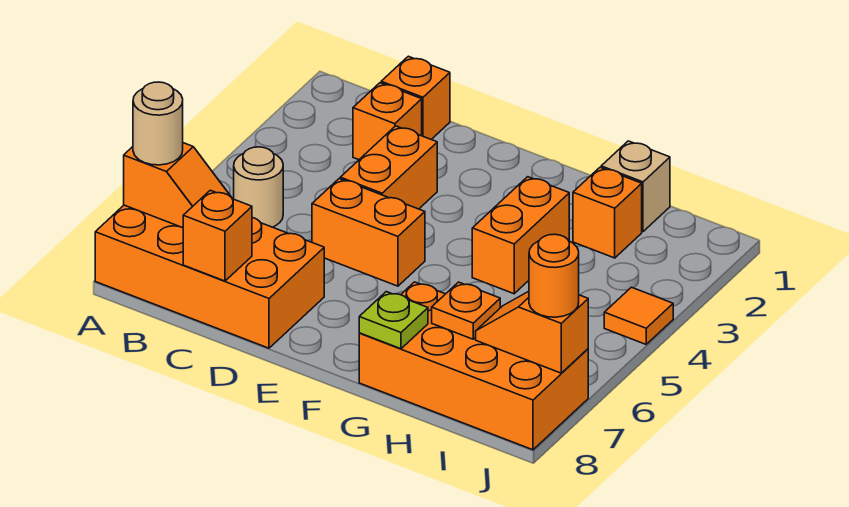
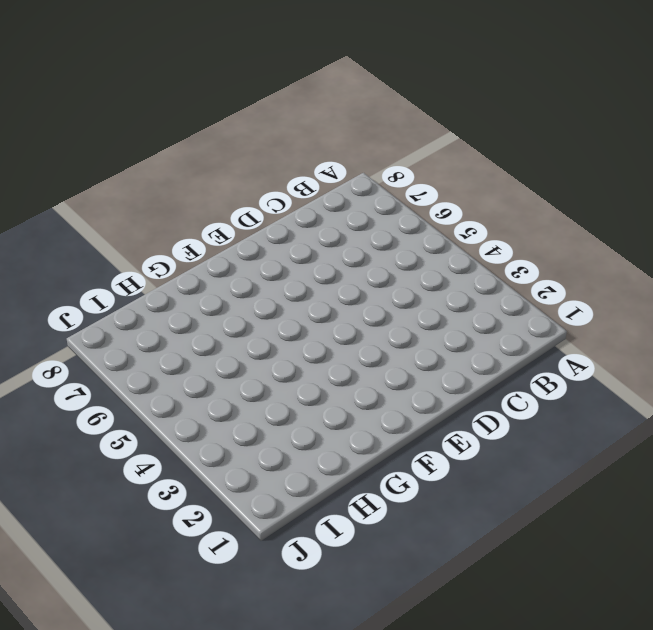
none -> orange 2x4 brick [95,205,324,348]
none -> tan 1x1 round brick [234,147,283,227]
none -> orange 1x1 brick [381,56,450,139]

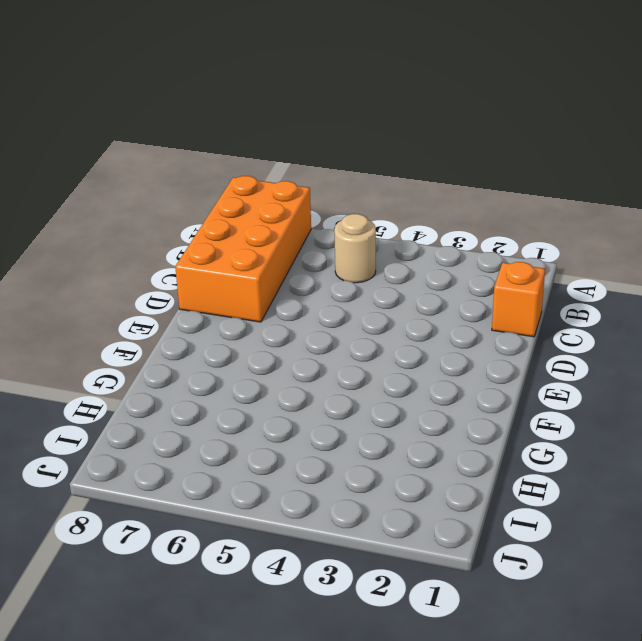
none -> orange 1x1 brick [353,83,422,160]
none -> orange 1x2 brick [340,126,437,209]
none -> orange 1x2 brick [312,179,425,286]

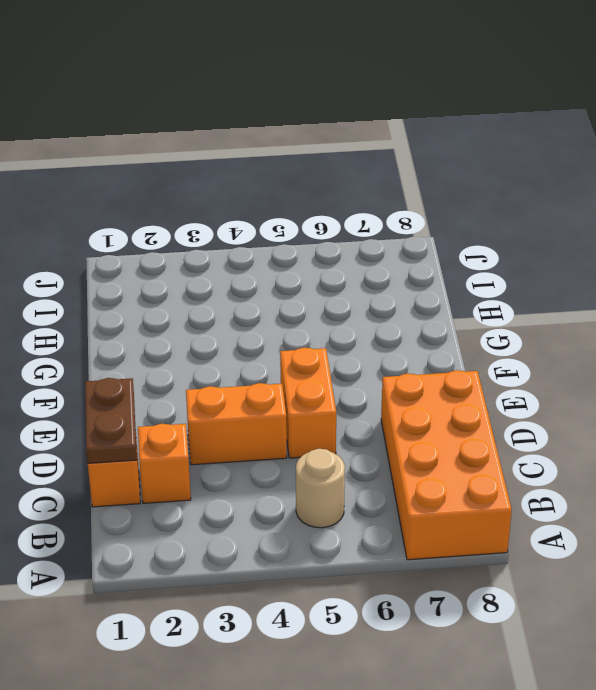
brown 1x2 plate [85,378,137,463] -> none
none -> orange 1x2 brick [472,177,569,294]
none -> orange 2x4 brick [359,282,588,450]
none -> tan 1x1 brick [601,141,670,232]

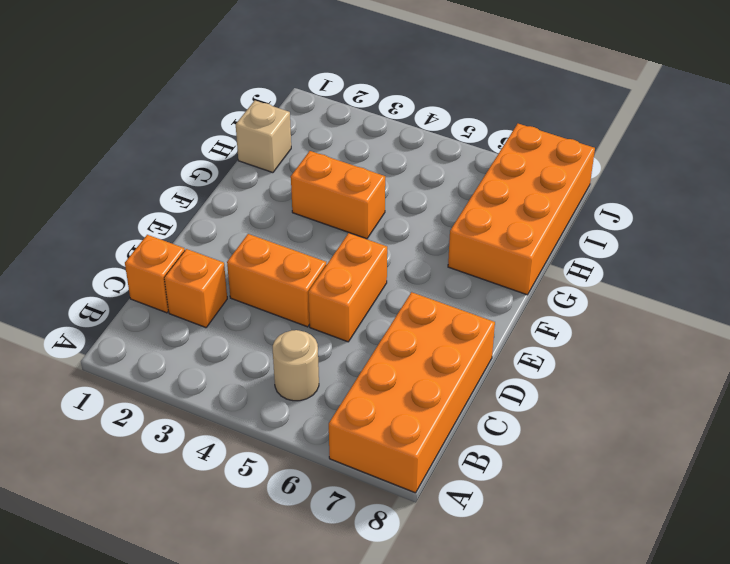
none -> orange 1x1 brick [573,167,642,258]
none -> orange 1x1 tile [604,287,673,344]
none -> orange 1x2 slope [124,143,232,228]

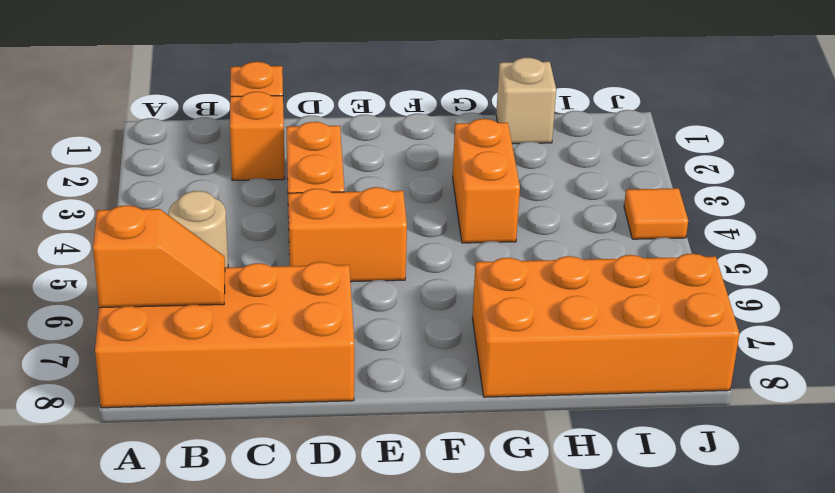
none -> orange 1x1 brick [573,167,642,258]
none -> orange 1x1 brick [183,190,252,281]
none -> lime 1x1 plate [359,292,428,349]

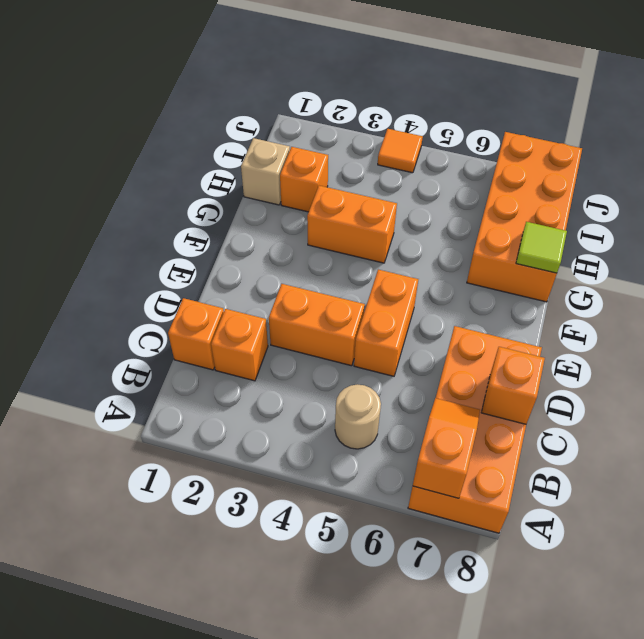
lime 1x1 tile [516,222,567,273] -> lime 1x1 plate [359,292,428,349]
none -> orange 1x1 plate [432,282,500,339]
none -> orange 1x2 slope [476,291,588,373]
none -> tan 1x1 round brick [133,82,183,165]

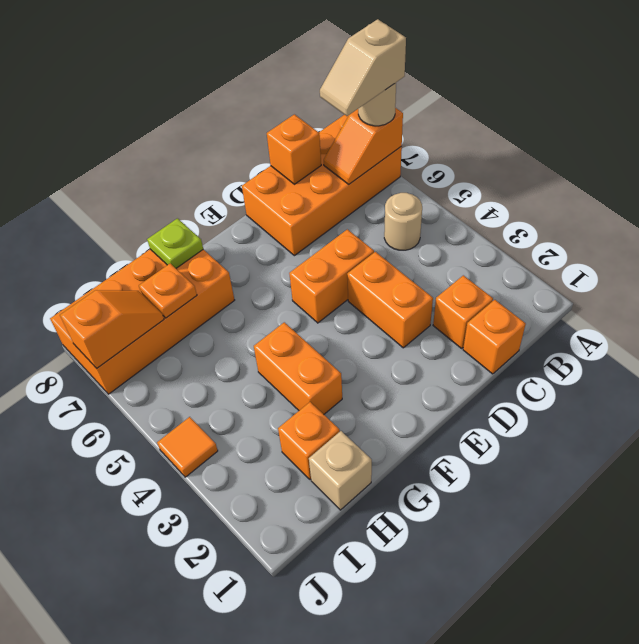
tan 1x2 slope [320,19,406,116] -> none
none -> orange 1x1 round brick [529,234,579,317]

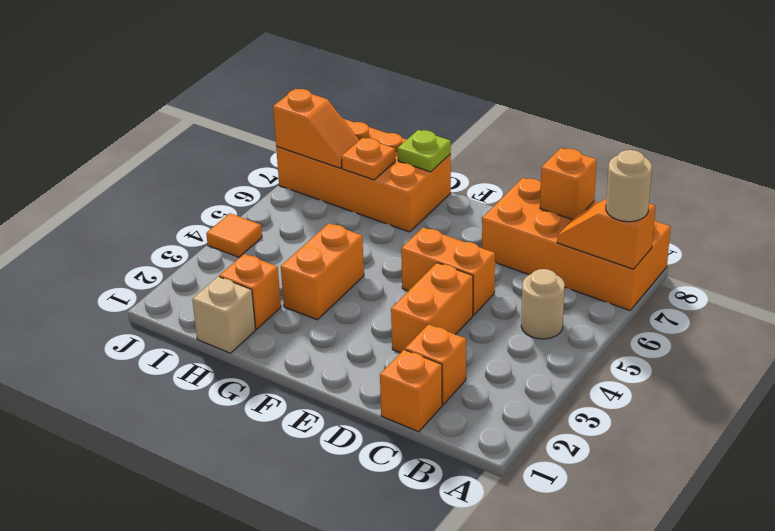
none -> orange 1x1 round brick [529,234,579,317]

